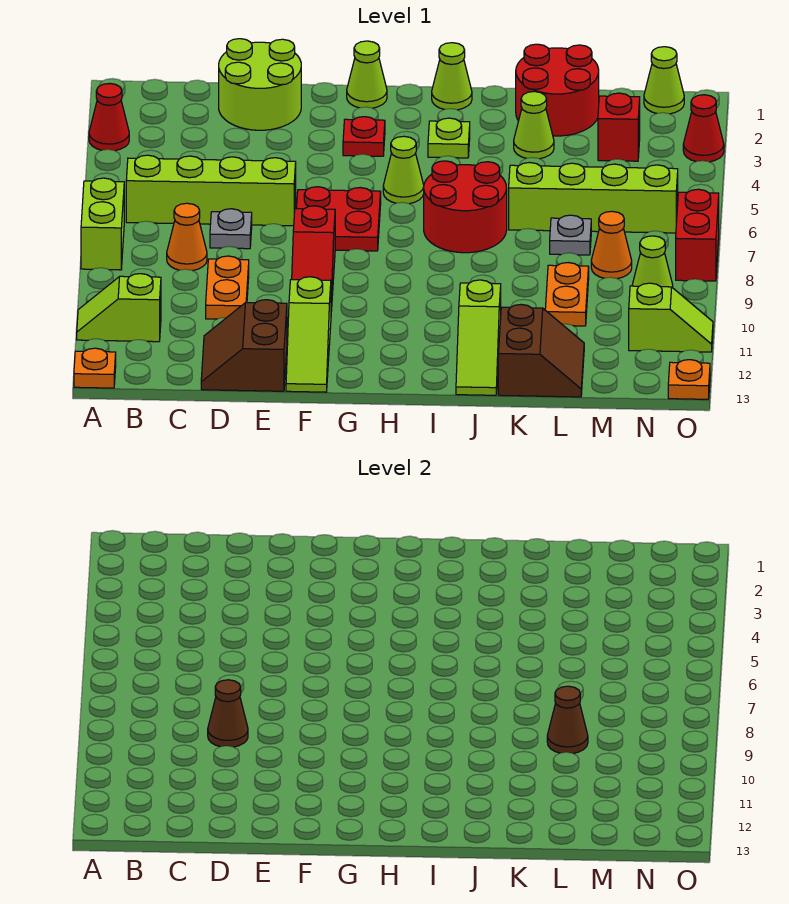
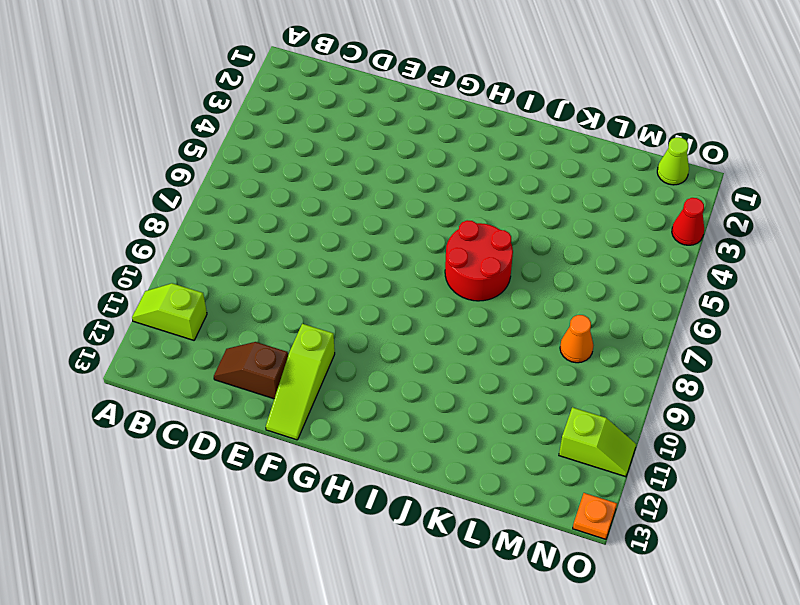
brown 1x2 slope [214,342,288,399] -> brown 2x2 slope [201,300,287,391]
none -> red 1x1 cone [89,83,129,151]
none -> lime 1x2 brick [81,178,124,270]
none -> orange 1x1 plate [74,348,116,388]
none -> lime 1x4 brick [126,155,296,226]

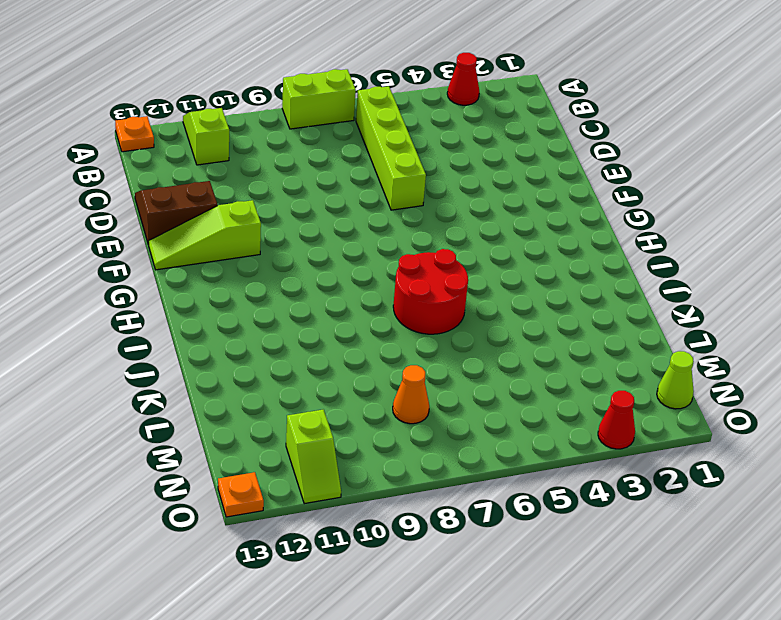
none -> orange 1x1 cone [167,203,207,271]
none -> lime 2x2 round brick [219,39,301,130]
none -> grey 1x1 plate [210,209,252,249]
none -> orange 1x2 plate [206,256,249,319]

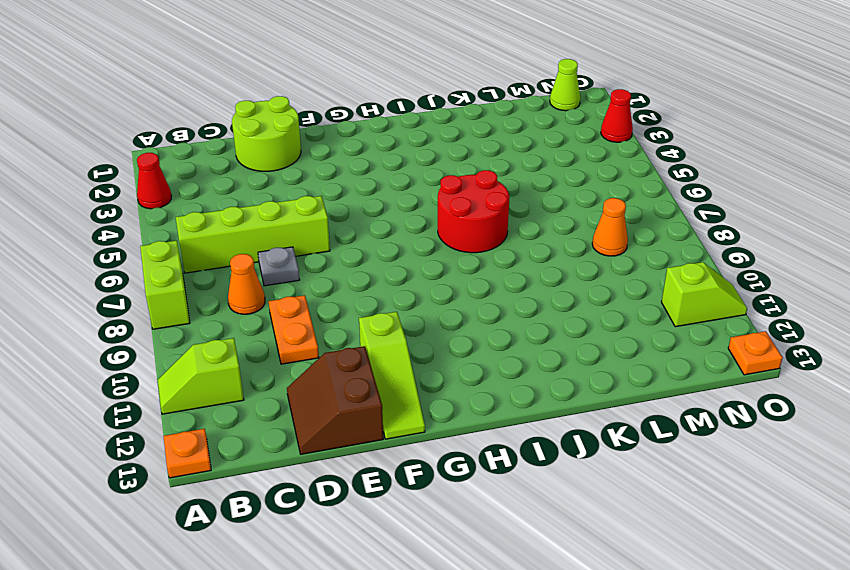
none -> red 2x2 plate [297,187,381,251]
none -> red 1x3 slope [292,206,335,312]
none -> lime 1x1 cone [347,41,387,108]
none -> red 1x1 plate [343,117,385,156]

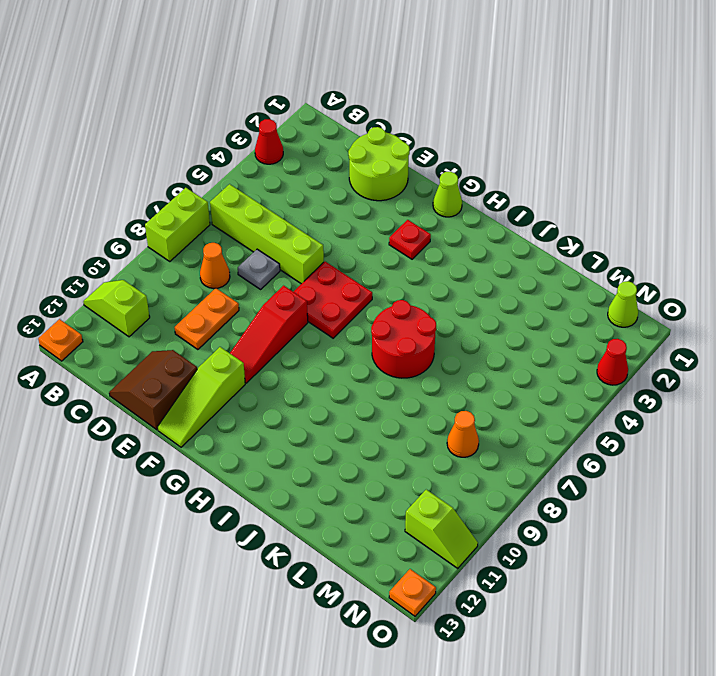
none -> lime 1x1 cone [383,136,424,204]
none -> lime 1x1 cone [432,43,472,110]
none -> lime 1x1 plate [428,118,470,158]
none -> lime 1x3 slope [456,280,501,395]

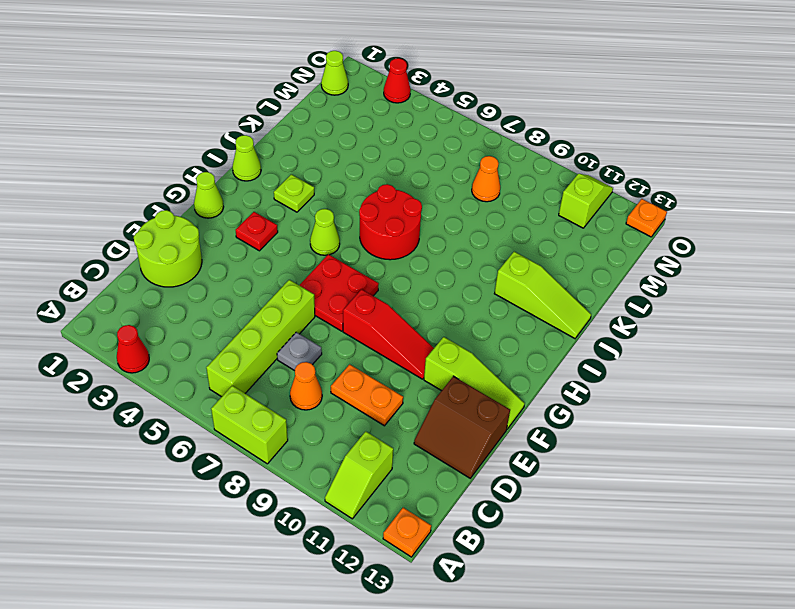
none -> red 2x2 round brick [516,44,599,136]
none -> lime 1x1 cone [514,92,554,159]
none -> lime 1x4 brick [509,163,678,233]
none -> brown 2x2 slope [498,304,584,397]

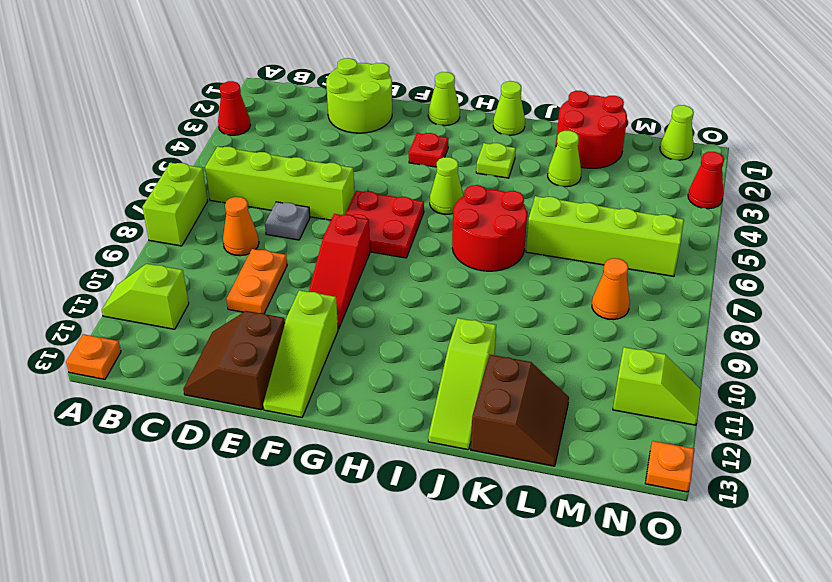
none -> grey 1x1 plate [550,215,591,255]
none -> orange 1x2 plate [545,263,589,326]
none -> red 1x1 brick [598,93,640,161]
none -> lime 1x1 cone [632,236,673,287]

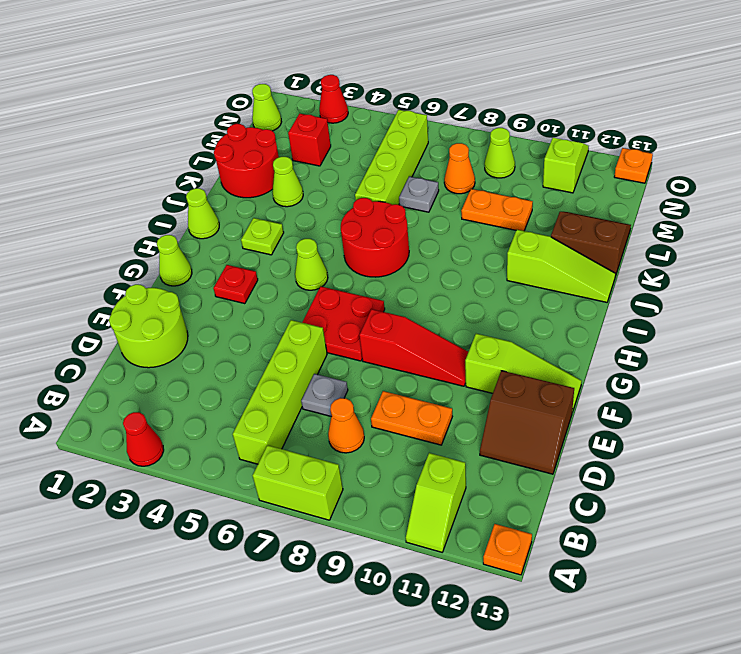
none -> red 1x2 brick [676,189,719,281]
none -> brown 1x1 cone [208,680,248,747]
none -> brown 1x1 cone [547,686,588,753]

